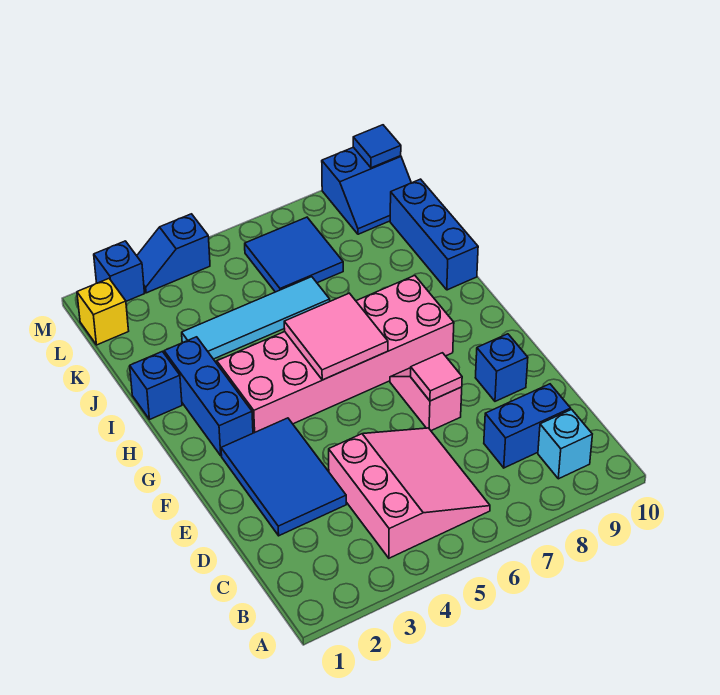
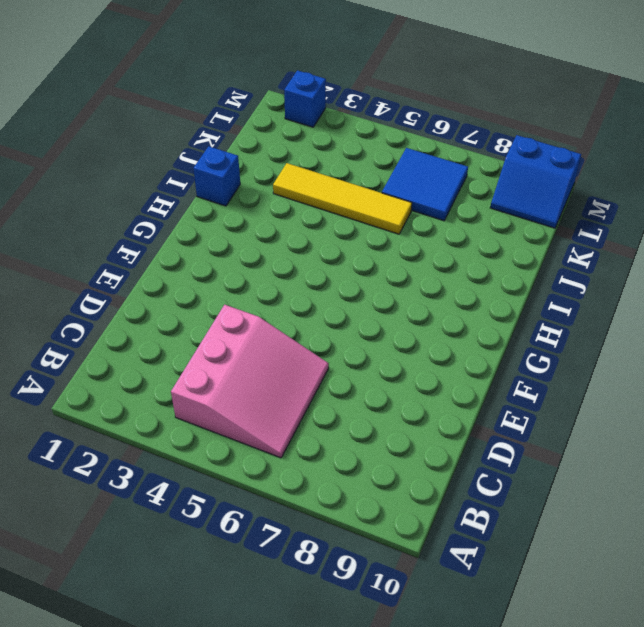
yellow 1x4 tile [273,163,412,234] -> cyan 1x4 tile [182,277,330,359]
none -> cyan 1x1 brick [538,410,592,479]
none -> blue 1x2 brick [484,384,571,468]
none -> blue 2x3 tile [221,418,346,536]

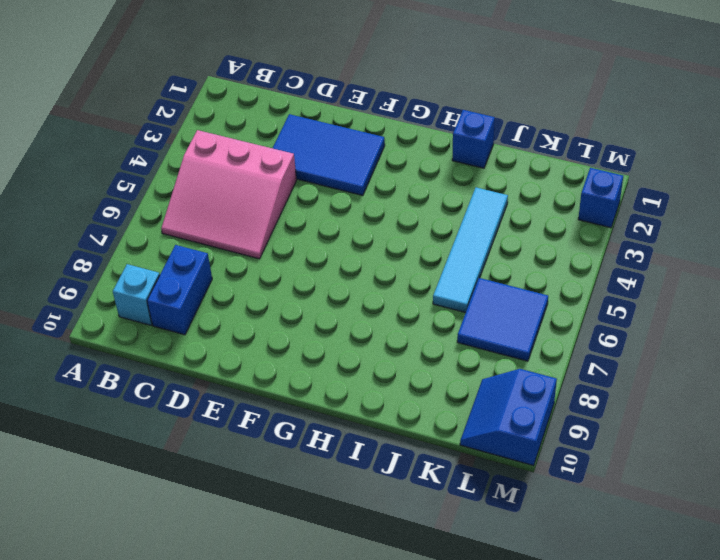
none -> pink 1x2 slope [390,368,462,431]
none -> blue 1x1 brick [475,334,528,401]
none -> blue 1x3 brick [164,337,253,456]

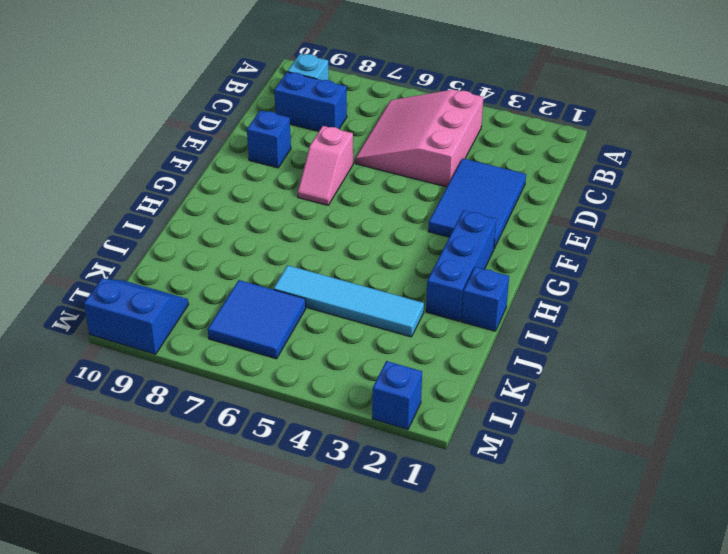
none -> pink 2x6 brick [217,276,454,433]
none -> blue 1x3 brick [390,179,478,290]
none -> yellow 1x1 brick [77,279,129,345]

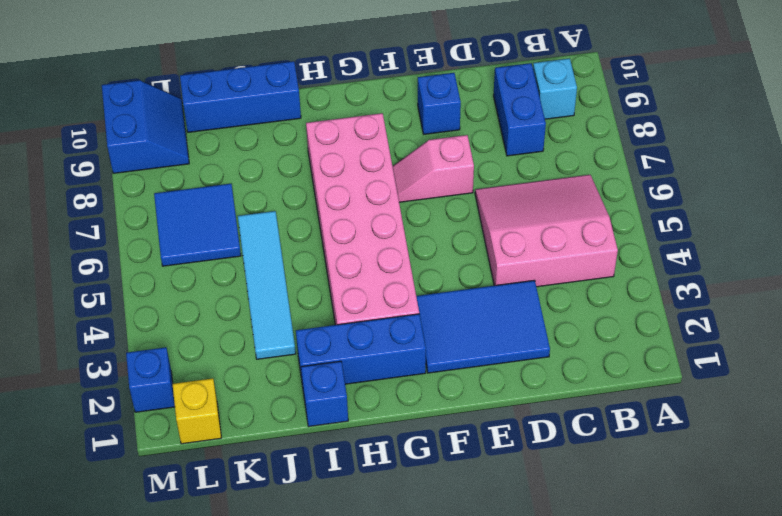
none -> blue 1x2 slope [137,214,210,293]
none -> pink 1x1 tile [411,353,462,401]
none -> pink 2x2 tile [284,293,388,380]

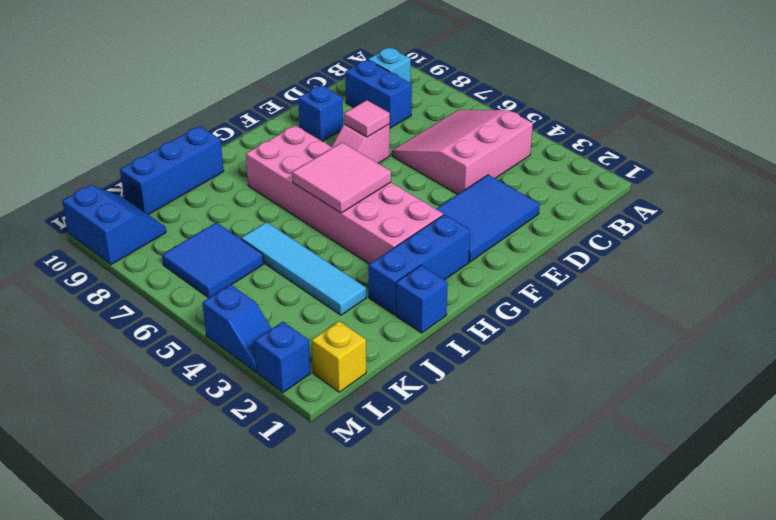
none -> blue 1x1 tile [353,125,401,168]

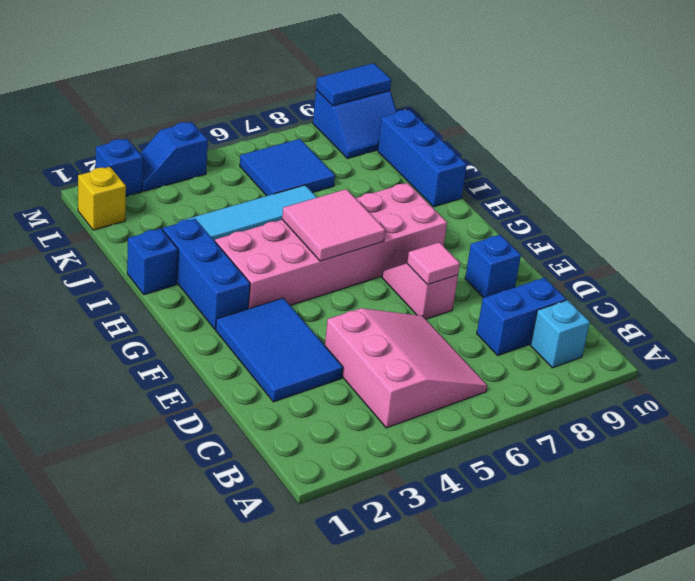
blue 1x2 tile [316,63,391,106] -> blue 1x1 tile [353,125,401,168]

